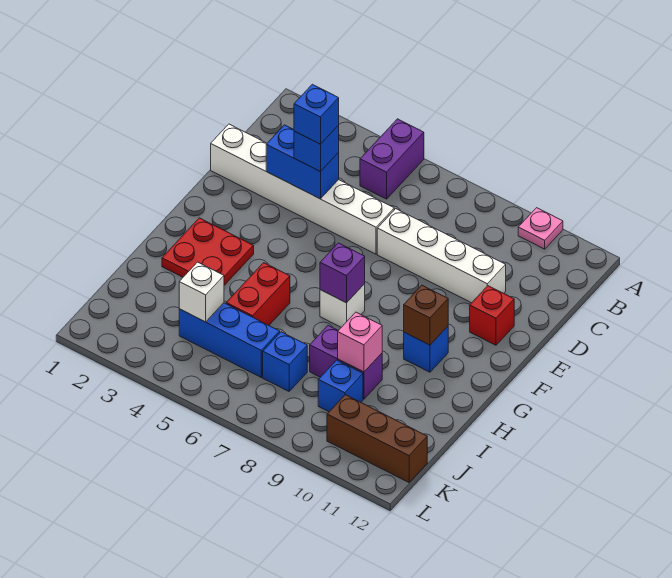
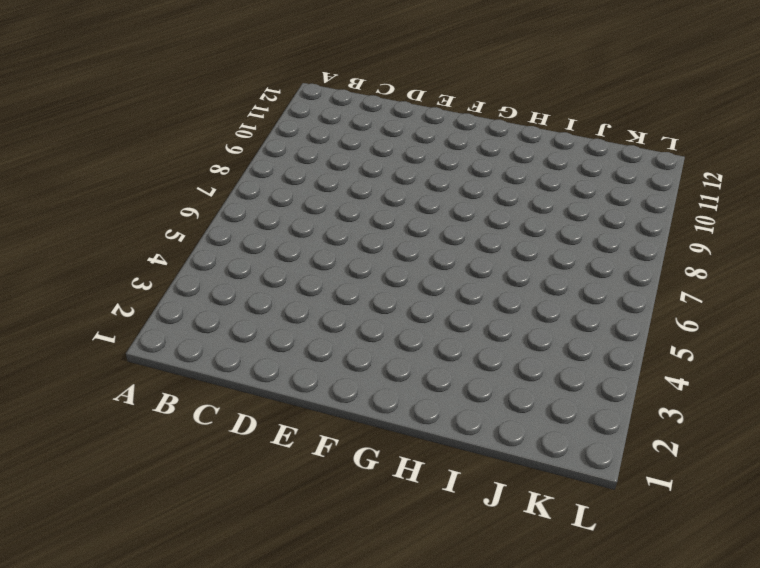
none -> purple 1x2 brick [360,119,424,199]
none -> pink 1x1 plate [518,208,563,249]
none -> white 1x6 brick [211,124,394,254]

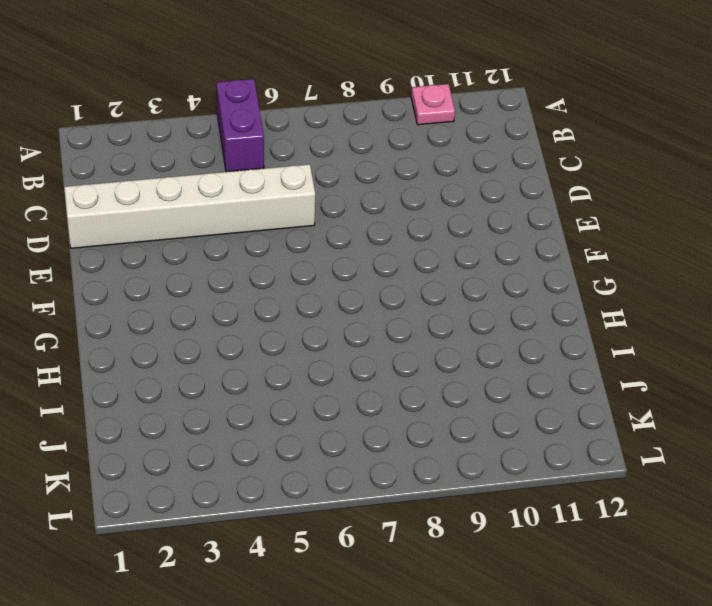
none -> white 1x4 brick [377,209,506,303]
none -> red 1x1 brick [470,286,514,345]
none -> red 2x2 plate [162,218,254,285]

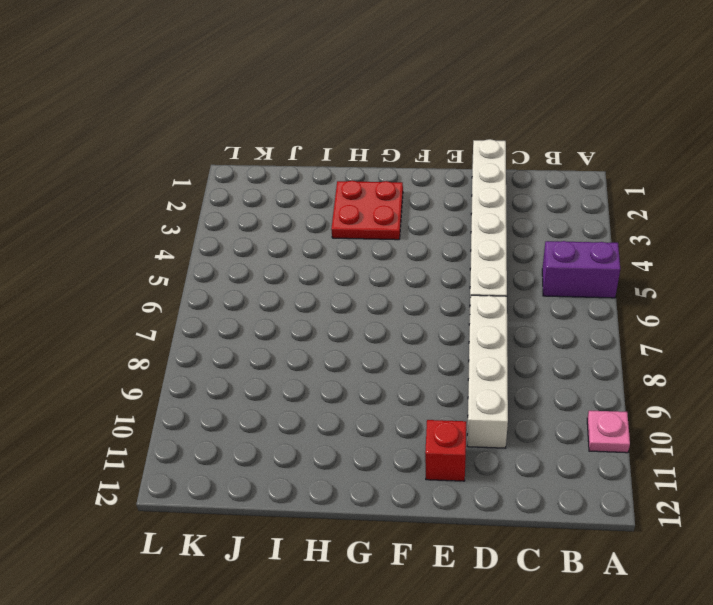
none -> white 1x1 brick [320,284,365,327]
none -> blue 1x1 brick [404,326,448,372]
none -> red 1x2 brick [226,263,290,325]

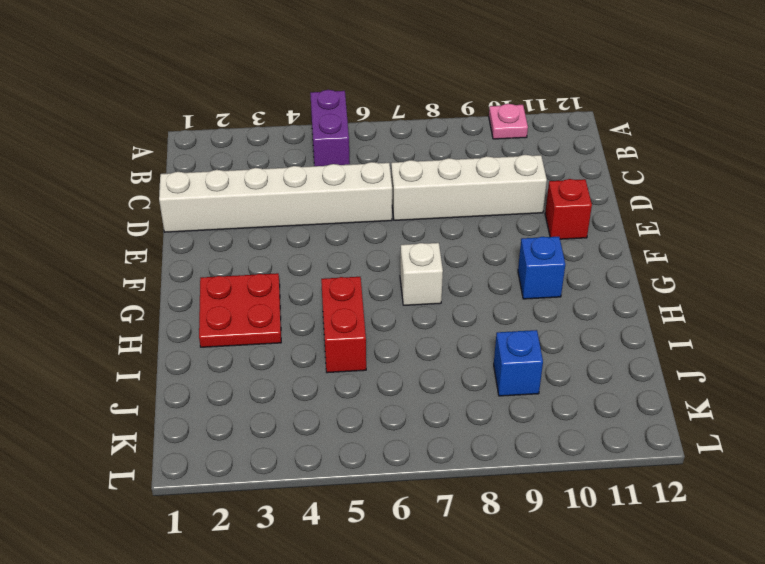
none -> purple 1x2 brick [310,326,382,399]
none -> blue 1x3 brick [179,303,280,377]
none -> blue 1x1 brick [263,332,307,391]

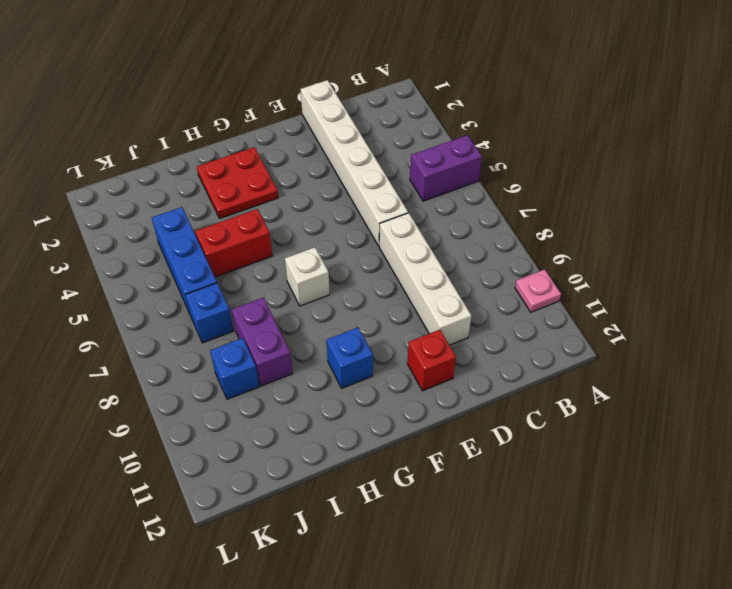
none -> brown 1x3 brick [327,395,427,482]
none -> blue 1x2 brick [266,125,339,199]
none -> purple 1x1 brick [320,243,365,303]

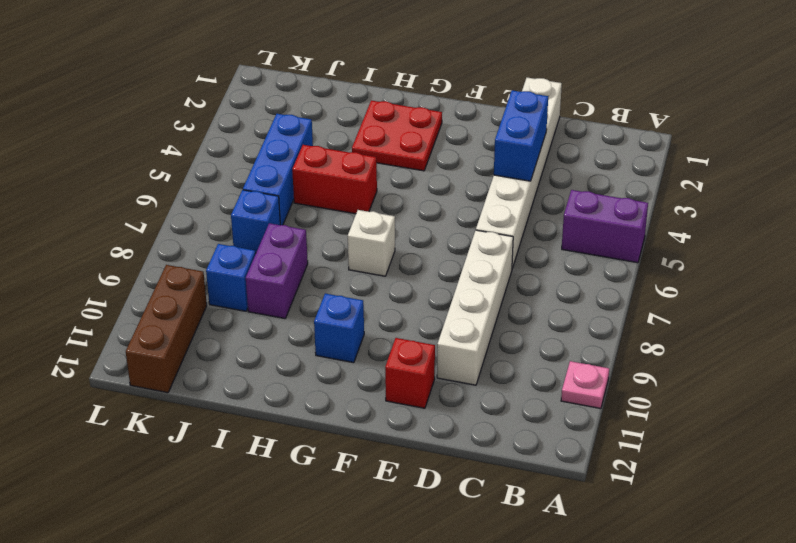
none -> purple 1x1 brick [320,243,365,303]
none -> brown 1x1 brick [404,285,448,345]
none -> pink 1x1 brick [338,312,382,372]

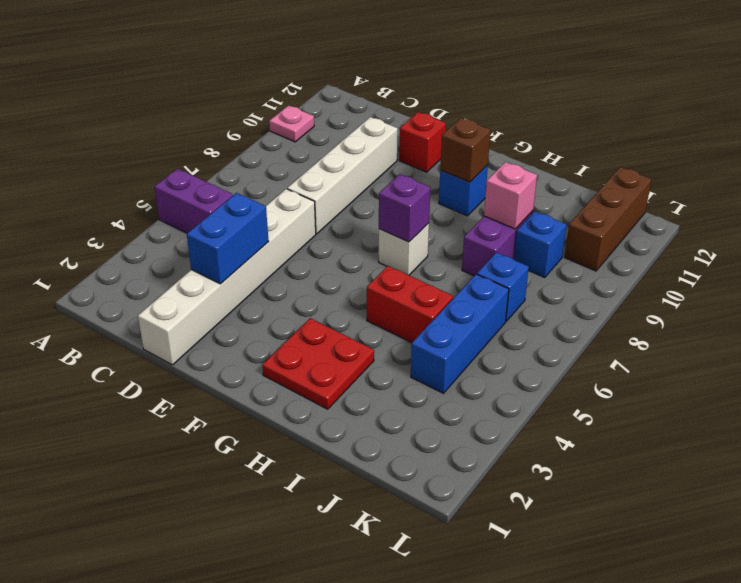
none -> white 1x1 brick [179,262,224,322]
none -> blue 1x1 brick [294,125,339,172]
none -> blue 1x1 brick [294,84,339,144]

